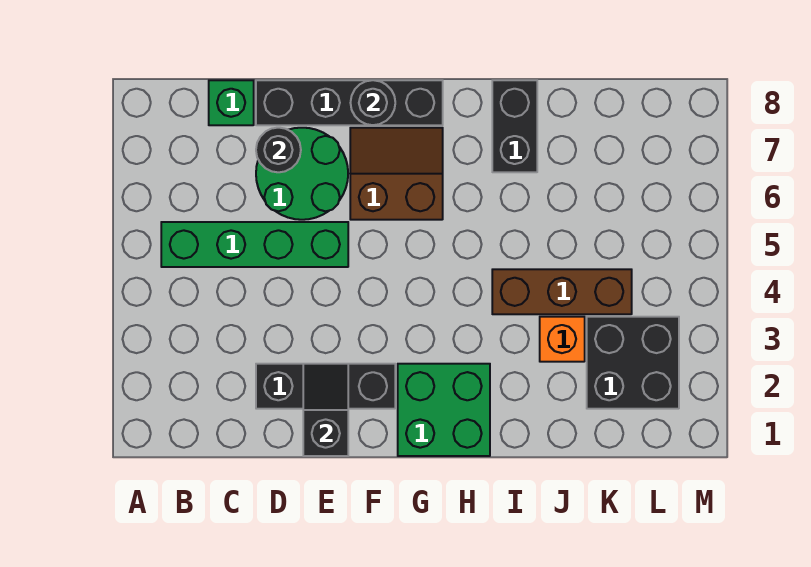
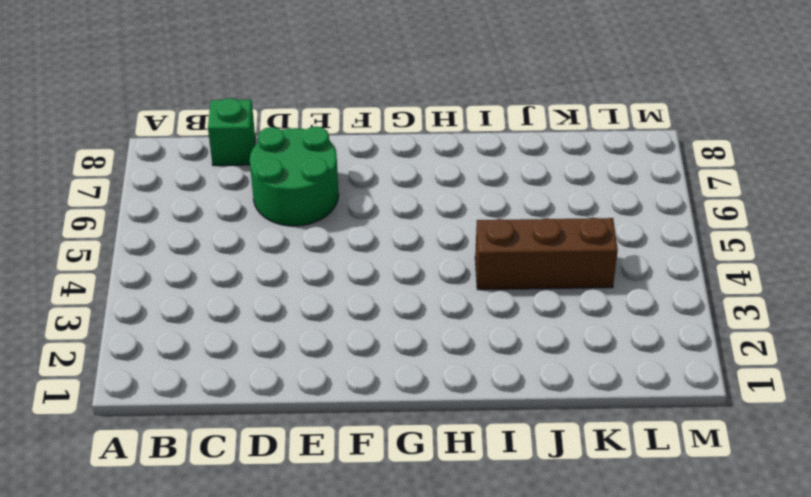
none -> green 1x4 brick [161,222,348,267]
none -> black 1x3 brick [256,364,395,409]
none -> black 1x4 brick [256,80,443,125]

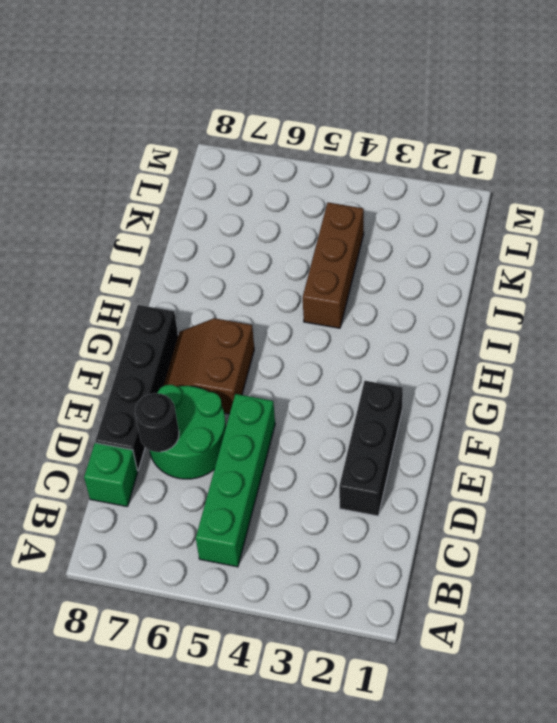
none -> green 2x2 brick [398,364,490,456]
none -> black 1x2 brick [492,80,537,172]
none -> orange 1x1 brick [540,317,585,362]

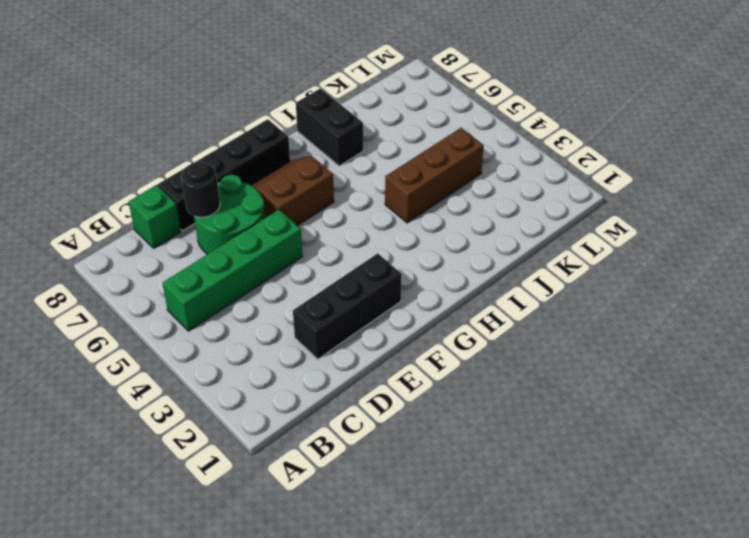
none -> green 2x2 brick [398,364,490,456]
none -> orange 1x1 brick [540,317,585,362]
none -> black 2x2 brick [587,317,679,409]

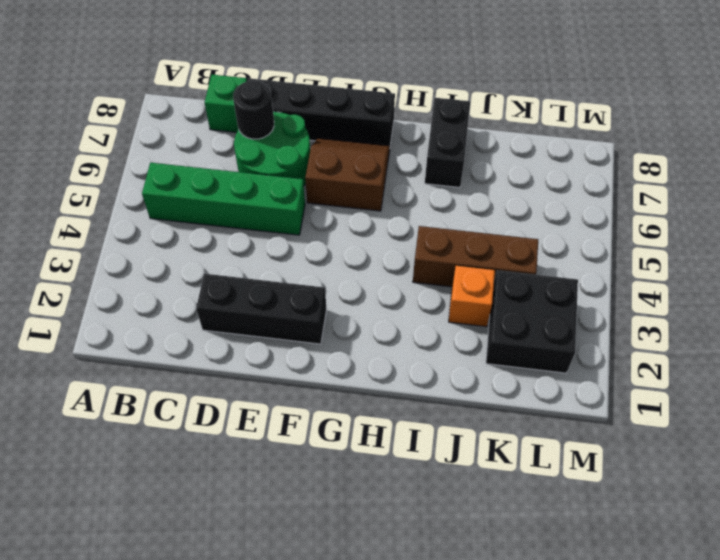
none -> green 2x2 brick [398,364,490,456]
none -> black 1x2 slope [303,364,348,456]
none -> black 1x1 round brick [351,80,395,125]

